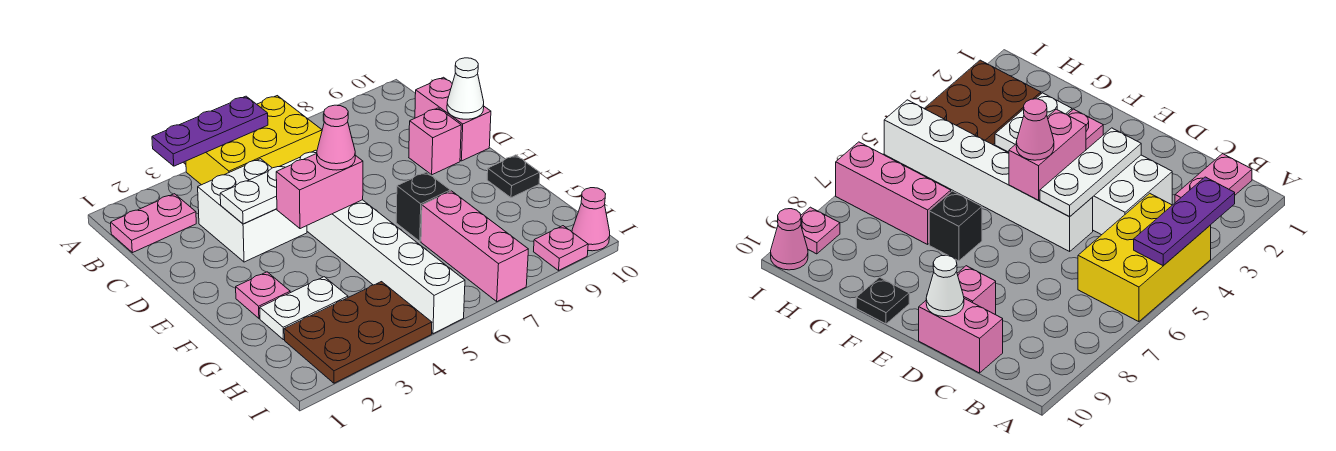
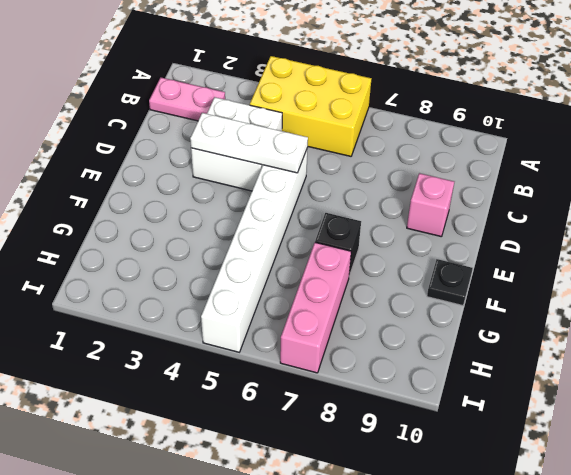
none -> pink 1x2 brick [415,77,491,161]
none -> pink 1x1 plate [236,272,290,318]
none -> white 1x2 plate [260,277,348,340]

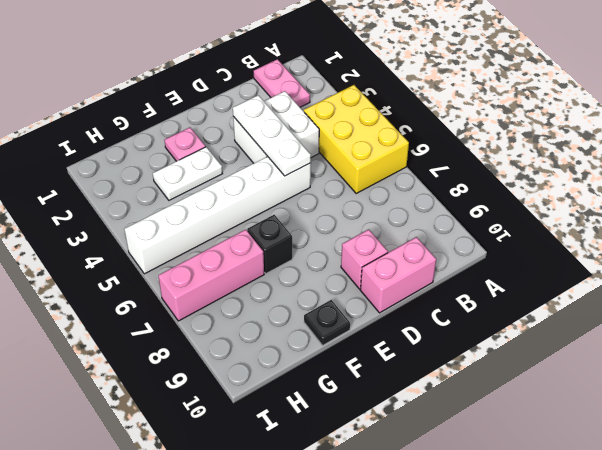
white 1x2 plate [153,147,222,200] -> white 1x2 plate turned to [260,277,348,340]
none -> brown 2x3 plate [284,282,432,383]
none -> pink 1x1 plate [534,226,588,270]
none -> pink 1x1 cone [572,188,610,251]

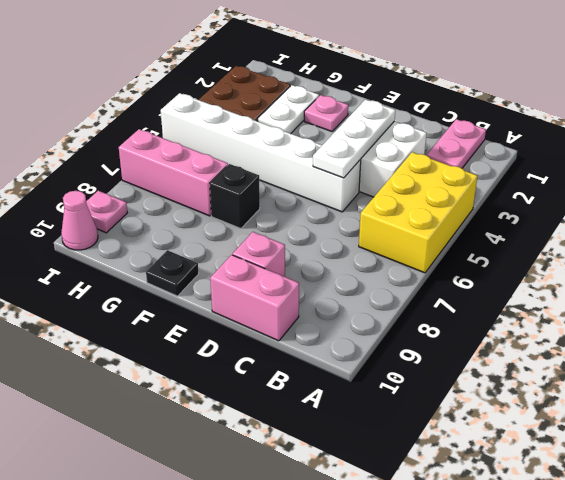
none -> purple 1x3 plate [152,96,268,166]
none -> white 1x1 cone [447,58,484,119]
none -> pink 1x2 brick [276,154,363,229]

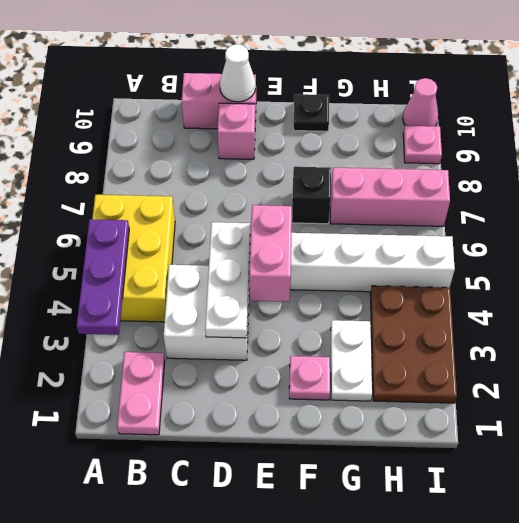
none -> pink 1x1 cone [317,105,355,170]

